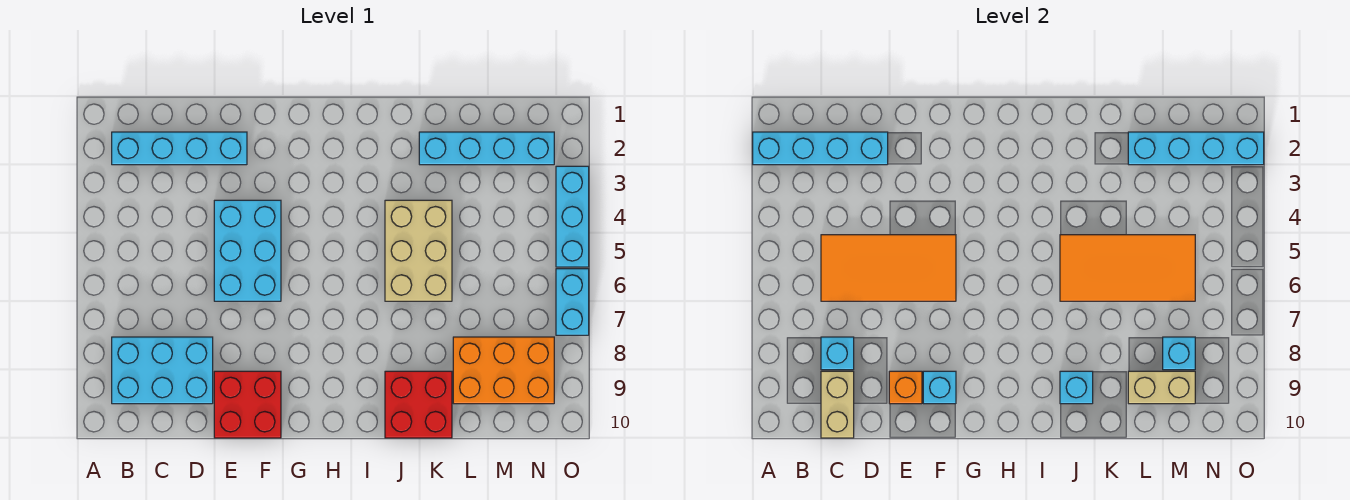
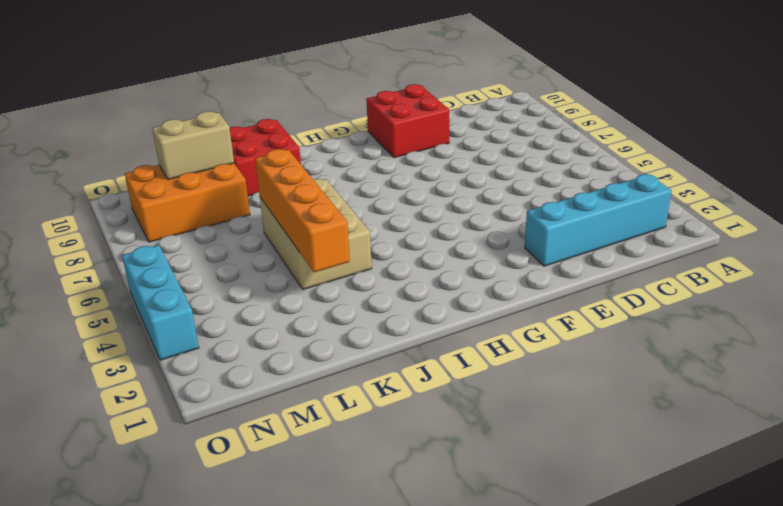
orange 1x4 brick [255,149,350,272] -> orange 2x4 tile [1060,235,1195,301]
none -> cyan 2x3 brick [112,337,213,404]
none -> cyan 2x3 brick [214,200,281,301]
none -> cyan 1x4 brick [419,132,554,165]

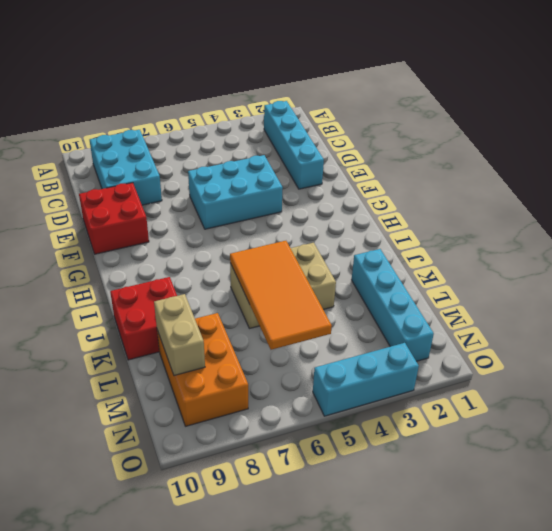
none -> cyan 1x2 brick [556,269,589,335]
none -> cyan 1x4 brick [753,132,888,165]
none -> orange 2x4 tile [821,235,956,301]

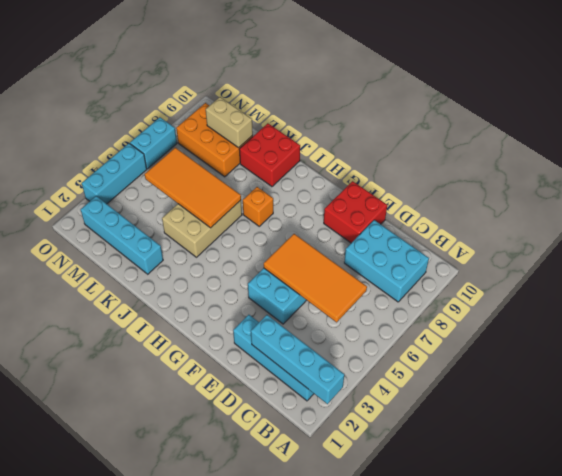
orange 1x1 brick [243,187,273,226] -> orange 1x1 brick moved to [889,371,922,404]
none -> cyan 1x1 brick [821,337,854,370]
none -> tan 1x2 brick [821,371,854,438]
none -> cyan 1x1 brick [923,371,956,404]

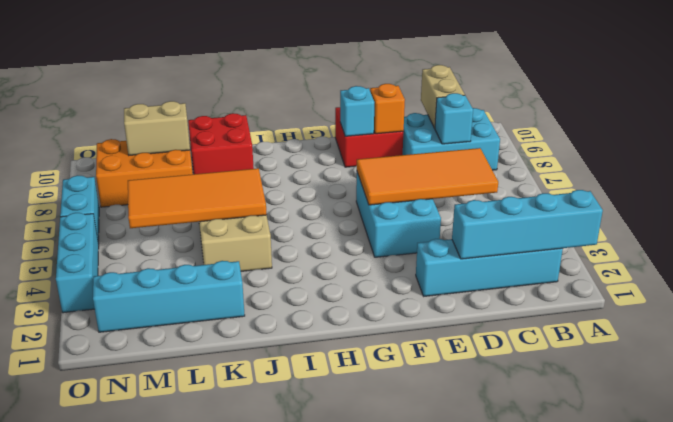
none -> cyan 1x1 brick [1060,371,1093,404]
none -> cyan 1x4 brick [1128,132,1264,165]
none -> cyan 1x1 brick [1163,337,1195,370]

